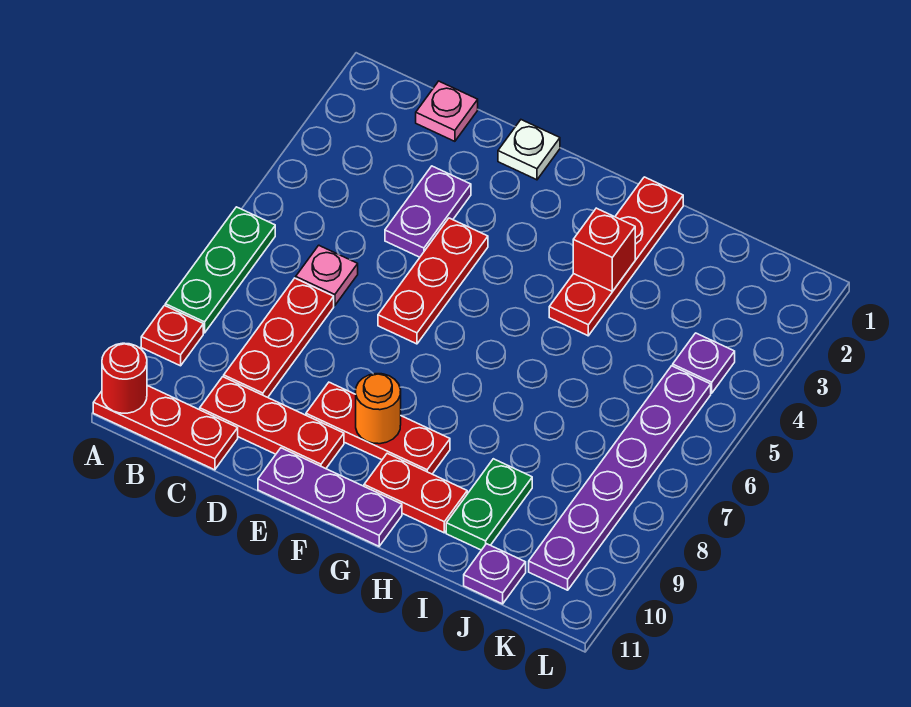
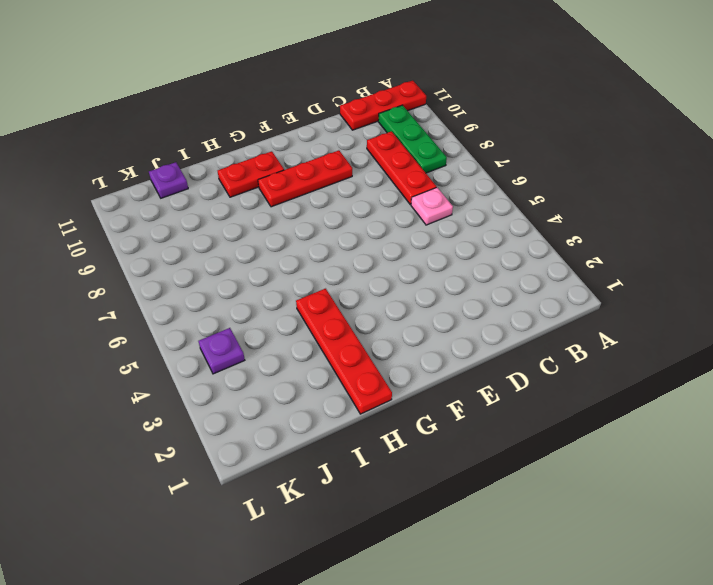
green 1x3 plate [378,105,447,173] -> green 1x3 plate moved to [165,207,275,333]
none -> red 1x1 plate [141,306,203,366]
none -> pink 1x1 plate [416,81,478,141]
none -> red 1x3 plate [200,377,344,469]

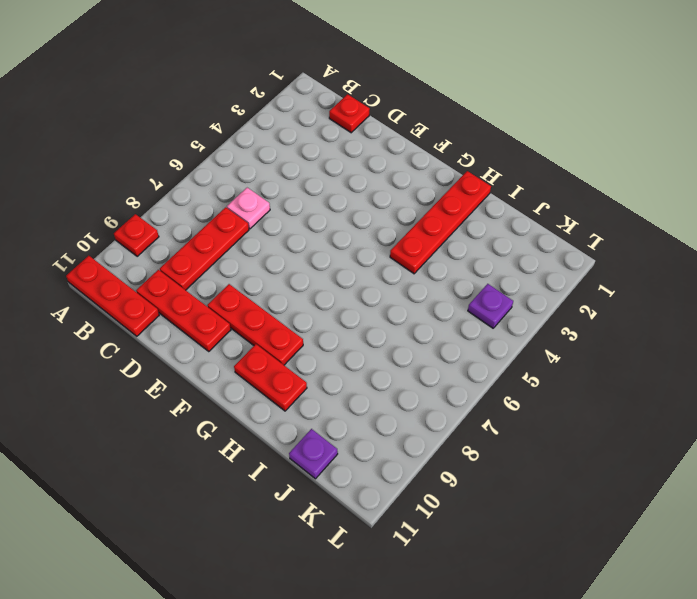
red 1x1 plate [329,94,370,133] -> pink 1x1 plate [416,81,478,141]
none -> green 1x3 plate [165,207,275,333]
none -> purple 1x2 plate [385,166,471,257]
none -> white 1x1 plate [498,120,560,180]

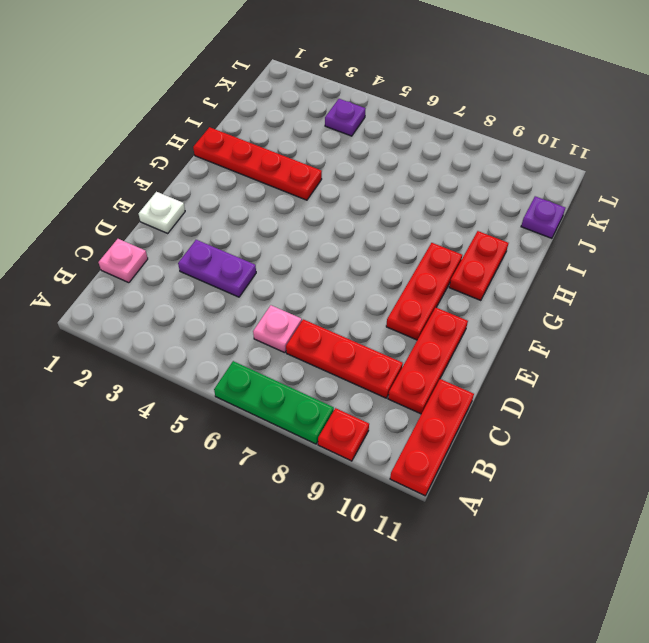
none -> red 1x3 plate [378,218,488,344]
none -> purple 1x3 plate [258,448,402,546]
none -> green 1x2 plate [446,459,532,550]

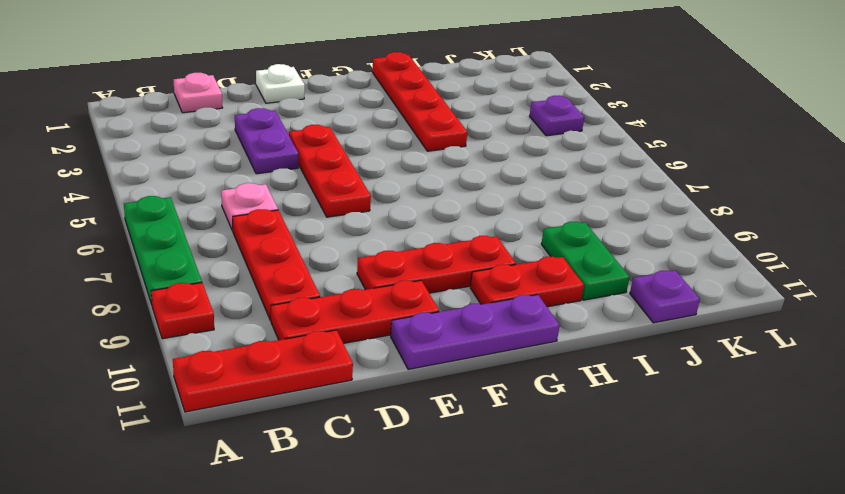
none -> purple 1x6 plate [529,366,711,590]
none -> red 1x1 round brick [102,343,147,413]
none -> orange 1x1 round brick [356,374,401,444]

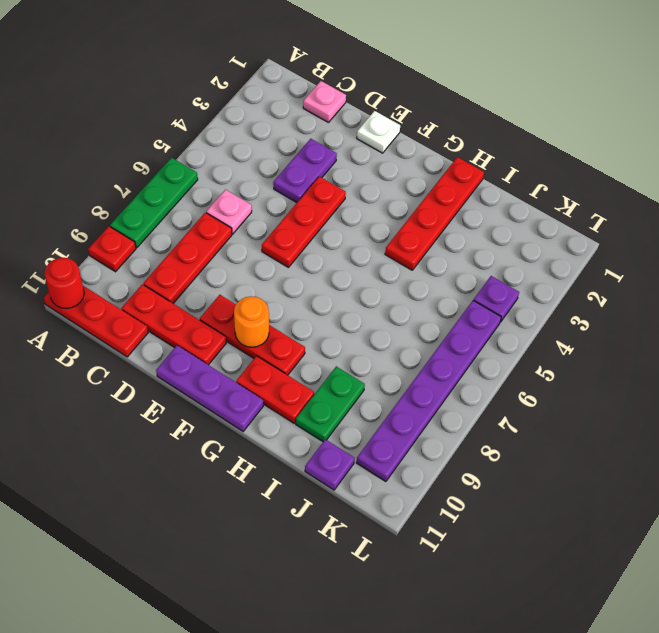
none -> red 1x1 brick [573,208,635,291]

